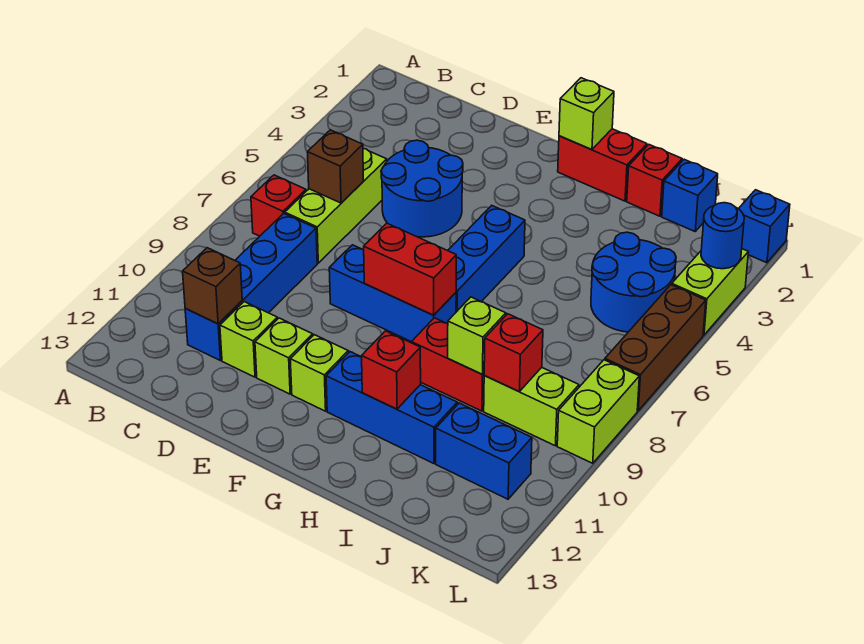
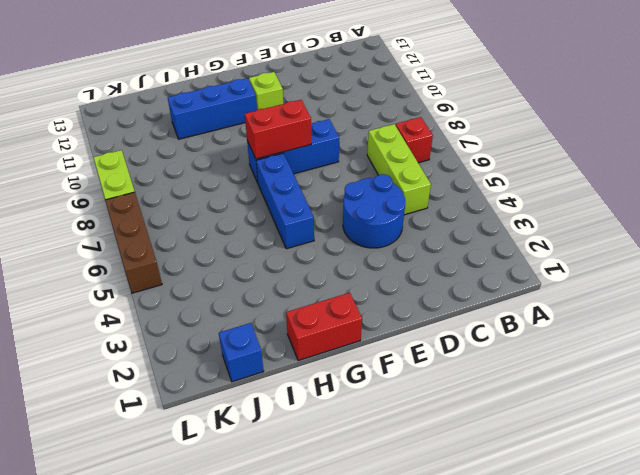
none -> blue 1x4 brick [185,213,317,360]
none -> lime 1x1 brick [220,302,277,377]
none -> lime 1x1 brick [255,318,313,394]

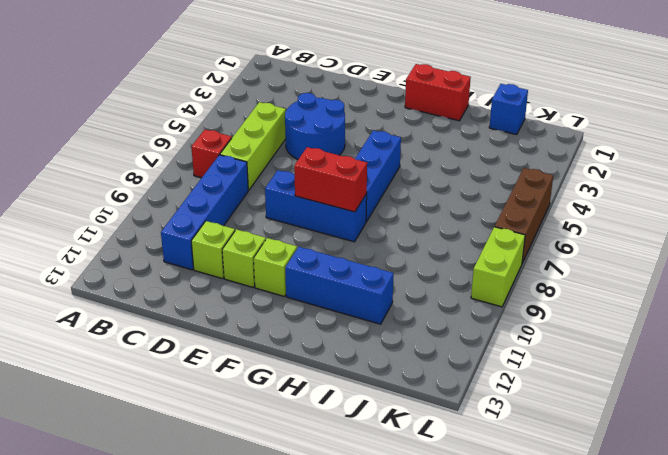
none -> red 1x2 brick [411,318,484,411]
none -> red 1x1 brick [627,145,682,216]
none -> blue 2x2 round brick [591,232,676,332]

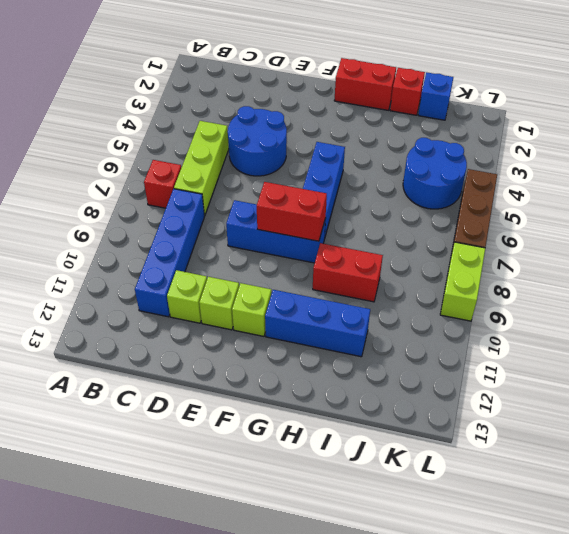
none -> lime 1x2 brick [484,367,579,446]
none -> blue 1x2 brick [436,403,532,499]
none -> blue 1x1 brick [739,190,790,263]

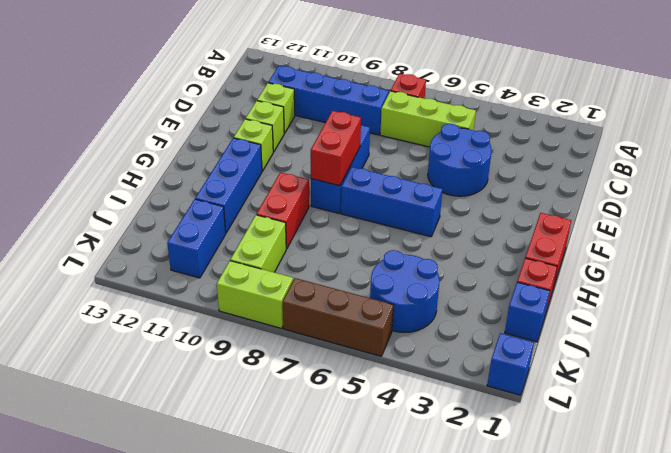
none -> lime 1x2 brick [672,249,748,335]
none -> brown 1x1 brick [307,130,364,203]
none -> brown 1x1 brick [183,248,242,324]

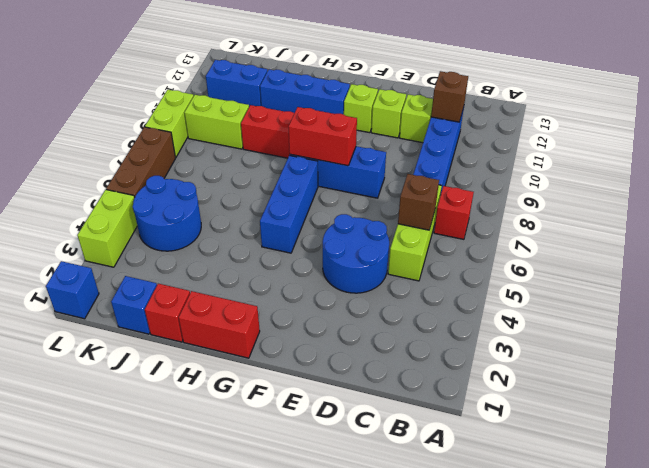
none -> lime 1x1 brick [559,78,614,149]
none -> red 1x1 brick [362,331,421,409]
none -> lime 1x1 brick [448,297,506,374]

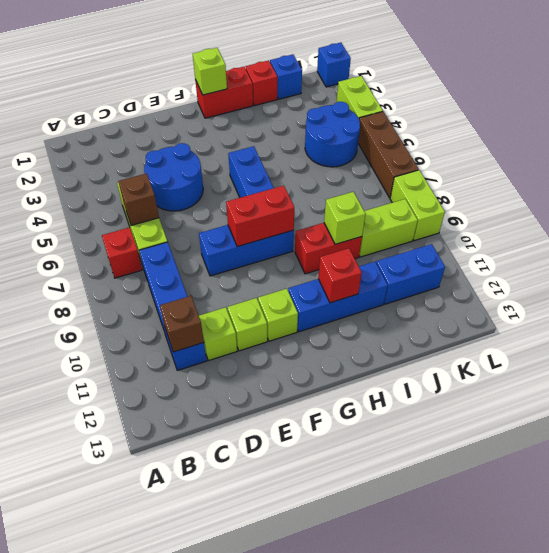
none -> red 1x1 brick [484,314,543,391]
none -> blue 1x1 round brick [701,203,744,269]

